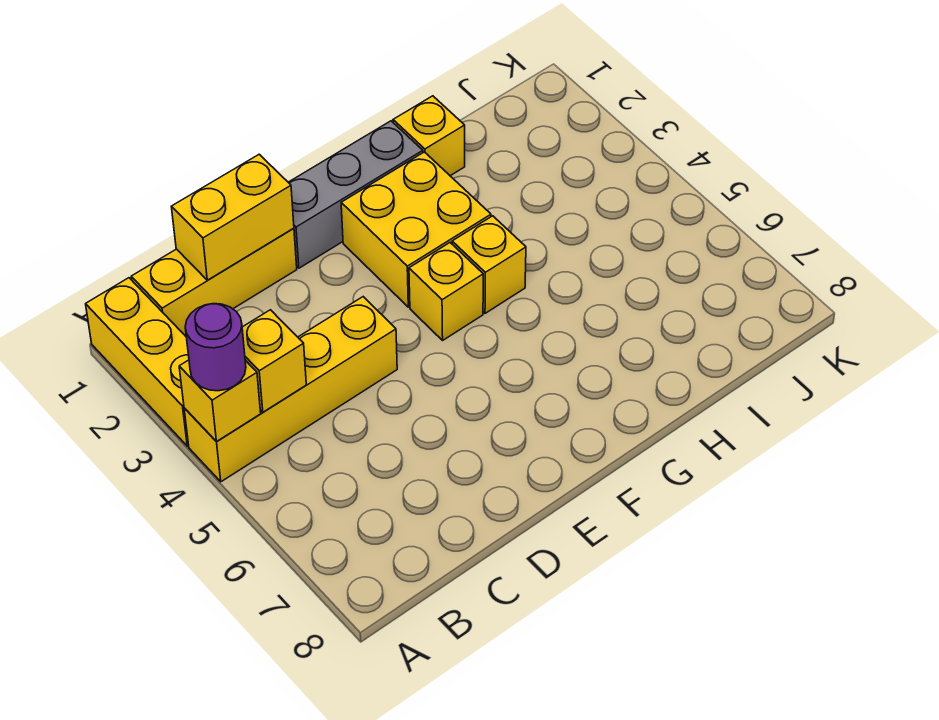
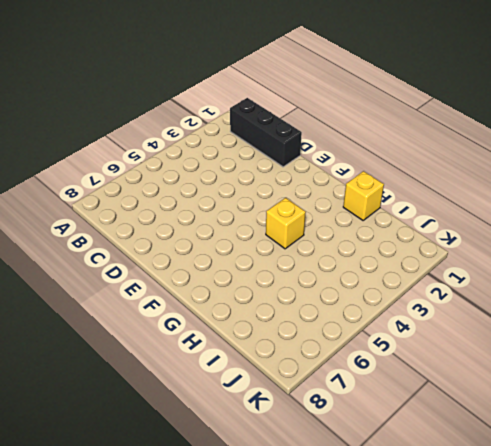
black 1x3 brick [230,98,302,167] -> yellow 1x3 brick [131,228,297,336]
none -> yellow 1x3 brick [86,278,189,446]
none -> yellow 1x4 brick [184,297,397,482]
none -> grey 1x3 brick [288,121,423,268]

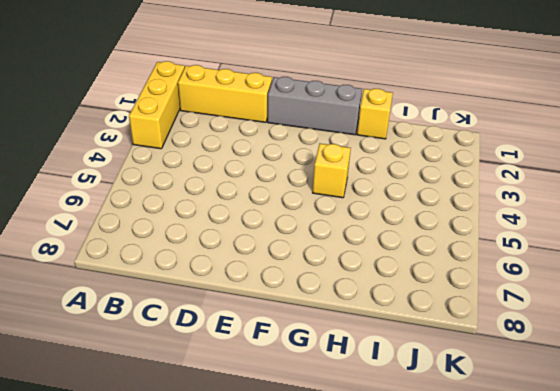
none -> yellow 1x4 brick [184,297,397,482]
none -> yellow 2x2 brick [341,152,491,307]
none -> yellow 1x1 brick [409,243,483,340]

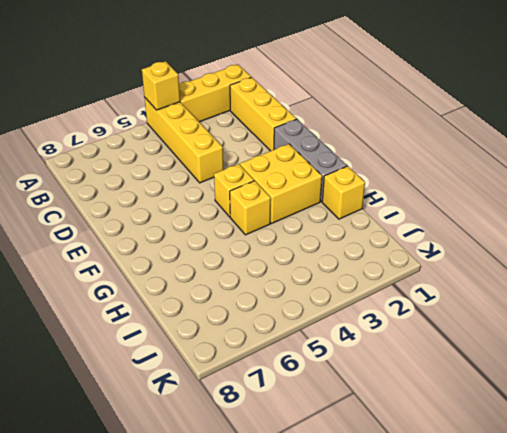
none -> yellow 1x1 brick [242,310,306,412]
none -> yellow 1x2 brick [171,154,294,280]
none -> purple 1x1 round brick [185,304,246,391]

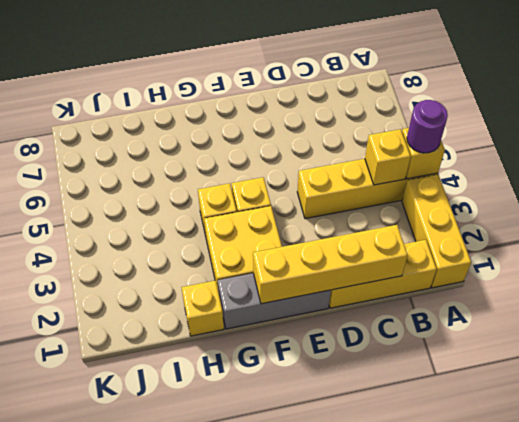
yellow 1x4 brick [253,225,408,304] -> yellow 1x2 brick [171,154,294,280]

